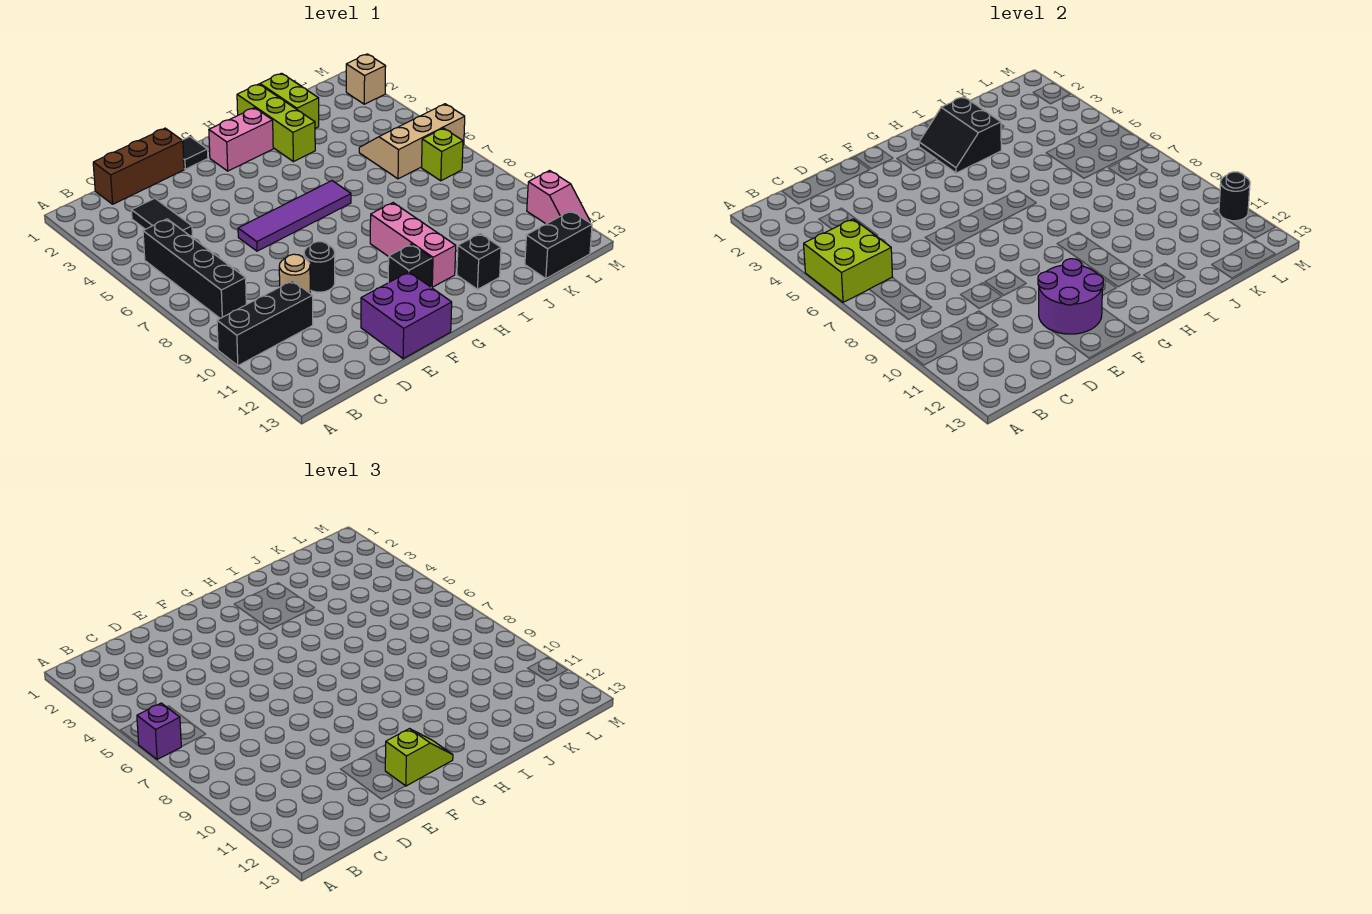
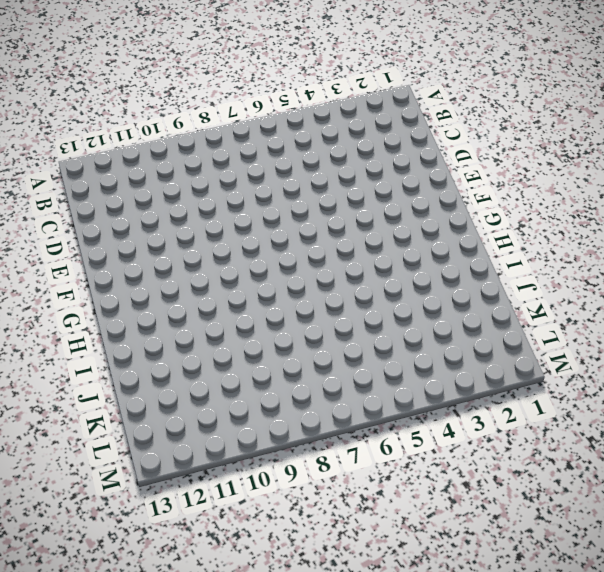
none -> black 1x3 brick [217,281,313,366]
none -> black 1x4 brick [143,219,246,318]
none -> brown 1x3 brick [93,128,184,204]

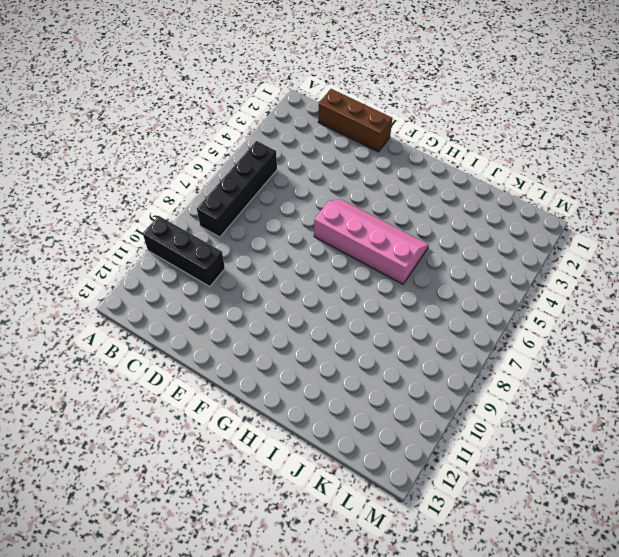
pink 2x4 slope [314,199,429,284] -> purple 1x4 tile [238,181,351,251]
none -> black 1x2 tile [131,198,192,236]
none -> tan 1x1 round brick [279,254,310,293]
none -> black 1x1 round brick [304,242,335,292]

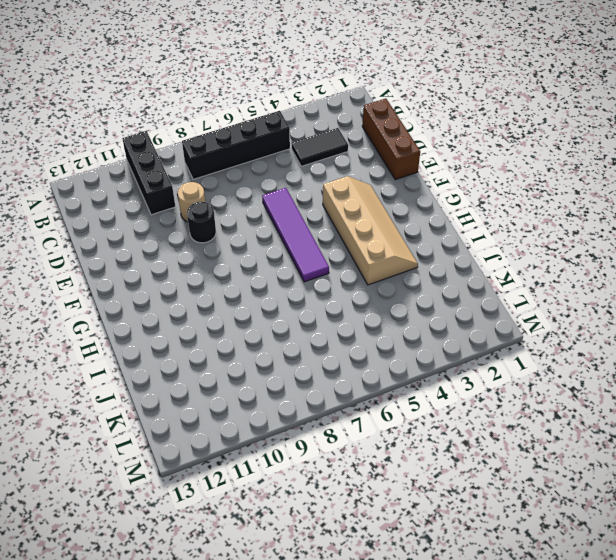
tan 2x4 slope [323,176,418,285] -> lime 1x3 brick [237,84,315,162]
none -> purple 2x2 brick [361,272,452,359]
none -> black 1x1 tile [183,137,208,169]
none -> pink 1x2 brick [209,108,273,171]

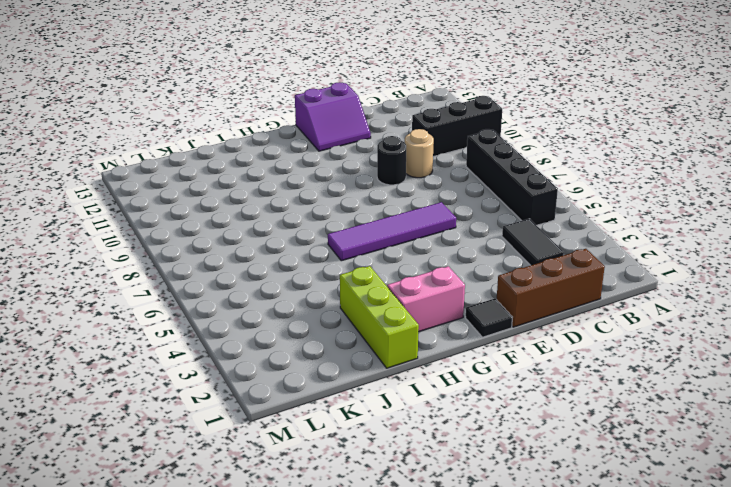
purple 2x2 slope [295,82,371,151] -> purple 2x2 brick [361,272,452,359]
none -> black 1x1 brick [388,244,432,287]
none -> pink 1x3 brick [370,203,456,287]
none -> black 1x1 brick [457,234,501,289]

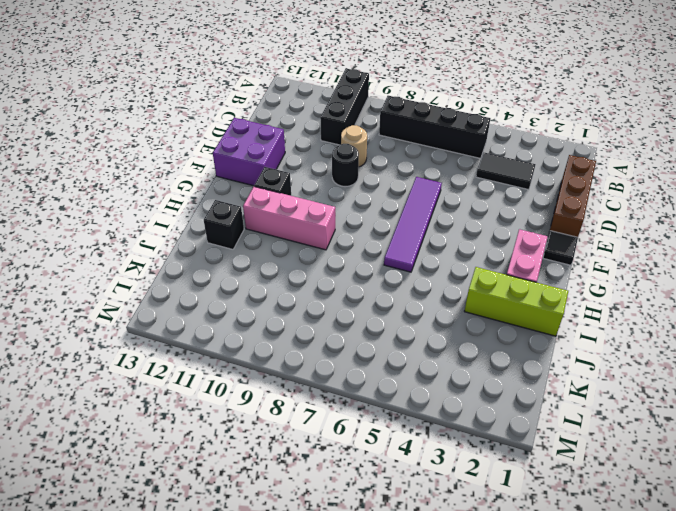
none -> lime 1x2 brick [260,73,319,128]
none -> tan 2x3 slope [359,104,465,179]
none -> black 1x2 brick [525,211,592,279]

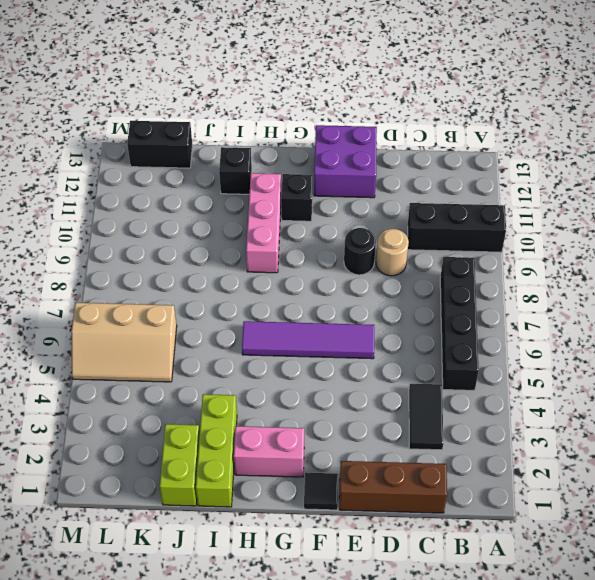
none -> lime 1x1 brick [422,128,463,181]
none -> tan 1x1 brick [346,54,386,104]
none -> pink 1x2 slope [527,171,590,224]

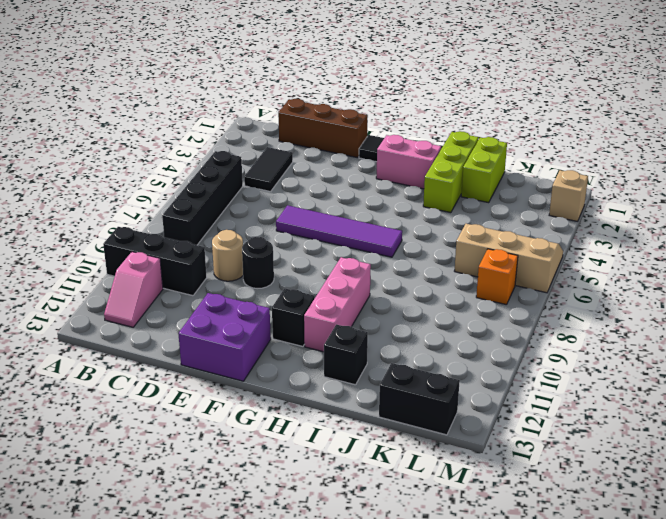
pink 1x2 slope [104,252,163,327] -> pink 1x2 slope moved to [527,171,590,224]
orange 1x1 brick [476,249,518,305] -> lime 1x1 brick [422,128,463,181]
none -> lime 2x2 brick [804,219,892,302]
none -> purple 2x2 round brick [1038,259,1103,334]
none -> black 2x2 slope [919,97,1001,173]

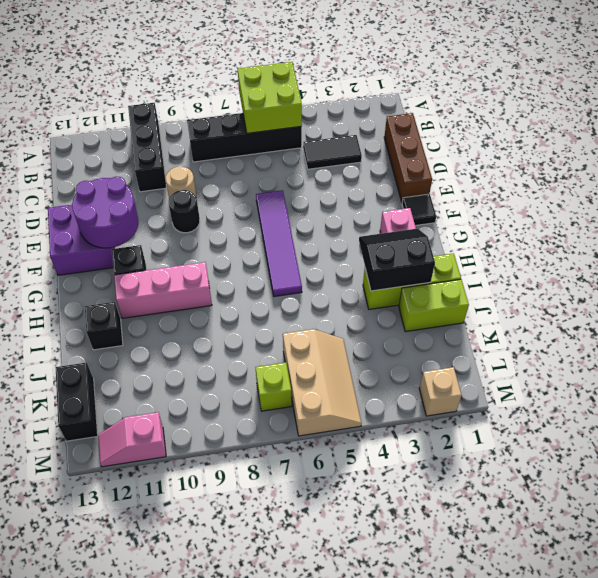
none -> black 1x1 round brick [1219,172,1250,221]
none -> purple 1x1 brick [137,703,181,759]
none -> lime 1x2 slope [385,729,453,786]

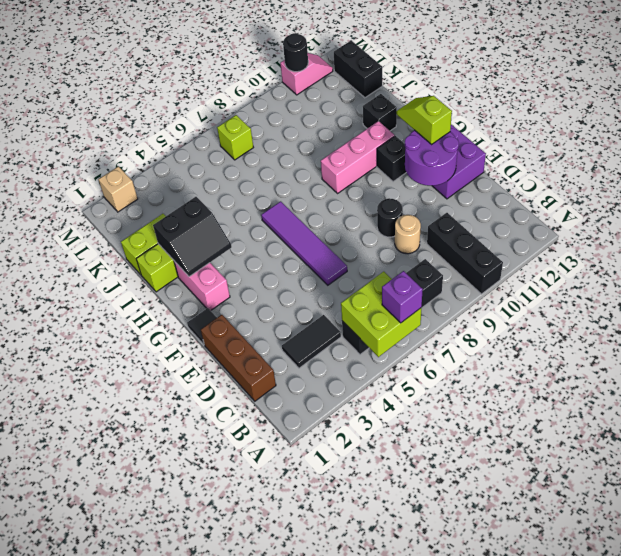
none -> tan 2x3 slope [359,104,465,179]

